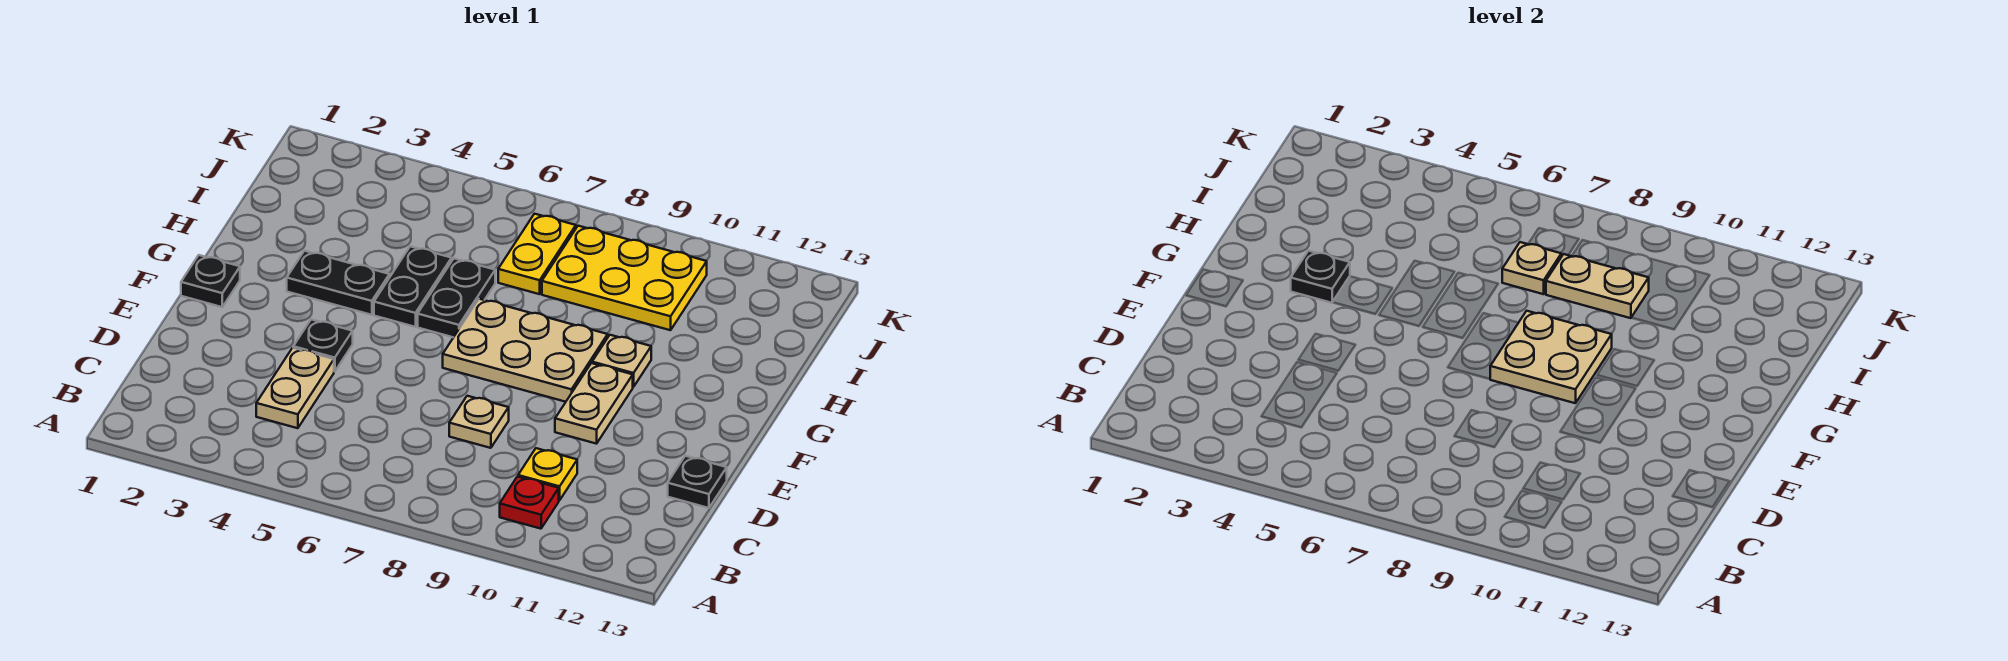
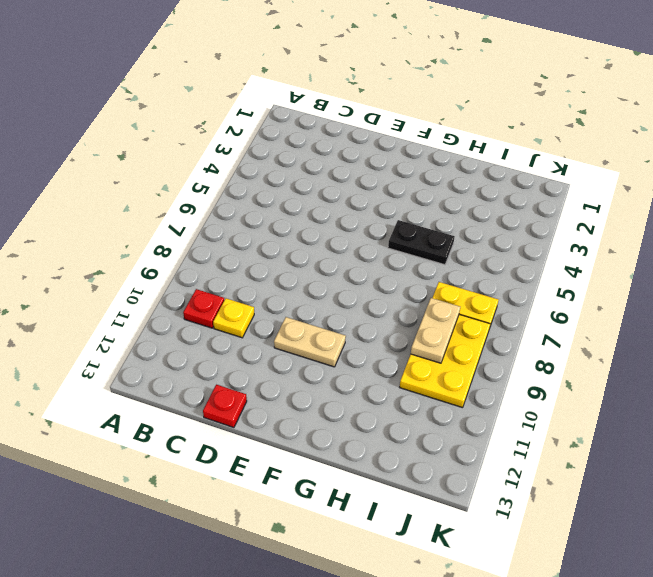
red 1x1 plate [203,385,247,428] -> black 1x1 plate [668,456,727,508]
none -> tan 1x2 plate [256,348,334,428]
none -> tan 1x1 plate [449,396,509,448]
none -> black 1x1 plate [293,319,353,372]

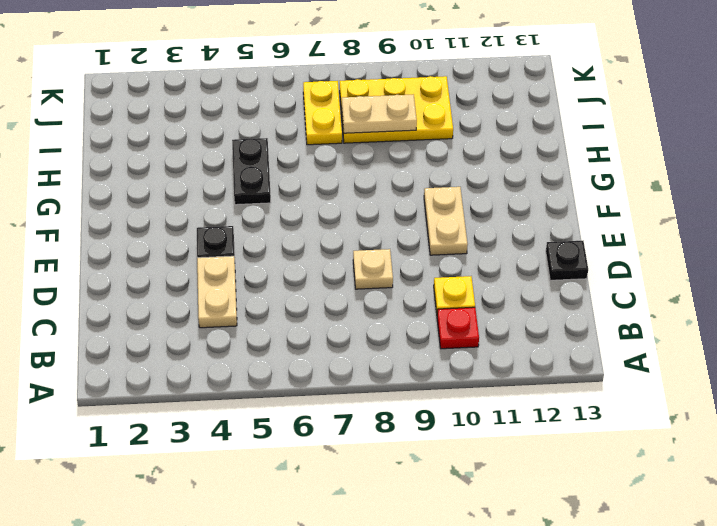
none -> black 1x1 plate [181,255,240,307]
none -> tan 2x3 plate [443,299,608,402]
none -> black 1x2 plate [287,251,389,315]

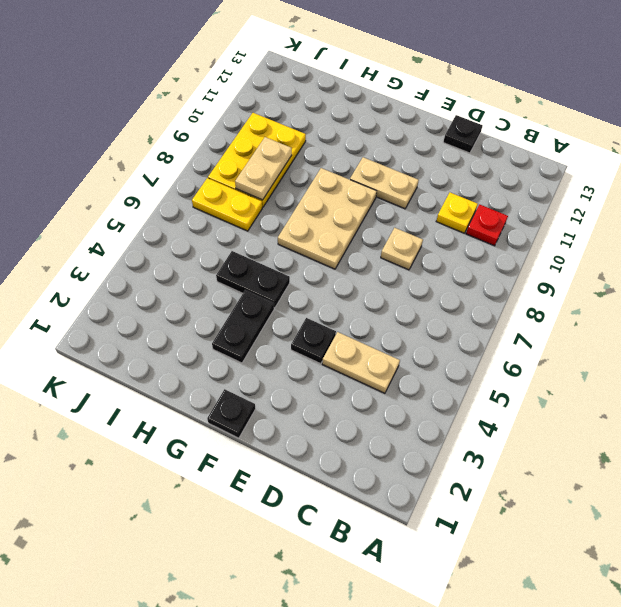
none -> black 1x2 plate [418,259,495,337]
none -> tan 1x1 plate [592,335,651,387]
none -> tan 2x2 plate [1490,311,1612,403]

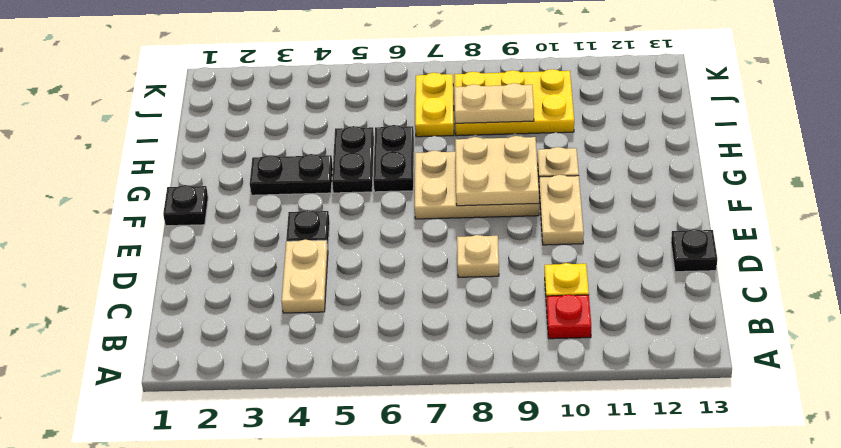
none -> black 1x1 plate [1291,251,1350,303]
none -> tan 1x1 plate [1502,242,1561,294]

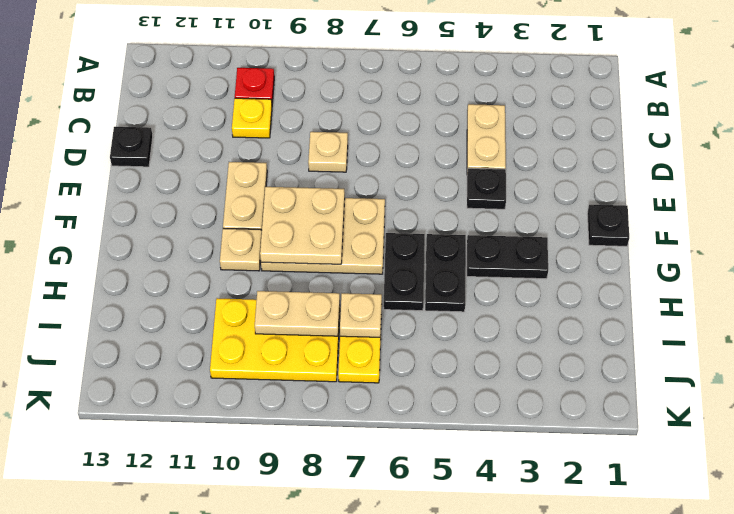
none -> black 1x1 plate [1291,251,1350,303]

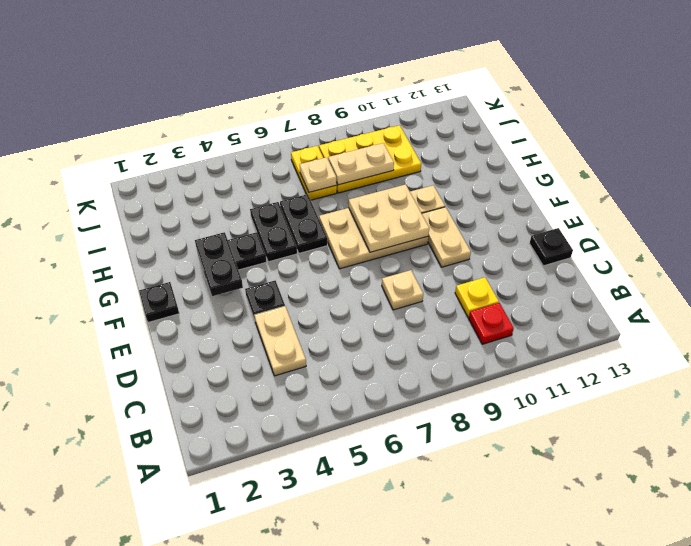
black 1x2 plate [195,232,243,296] -> black 1x1 plate [1291,251,1350,303]

